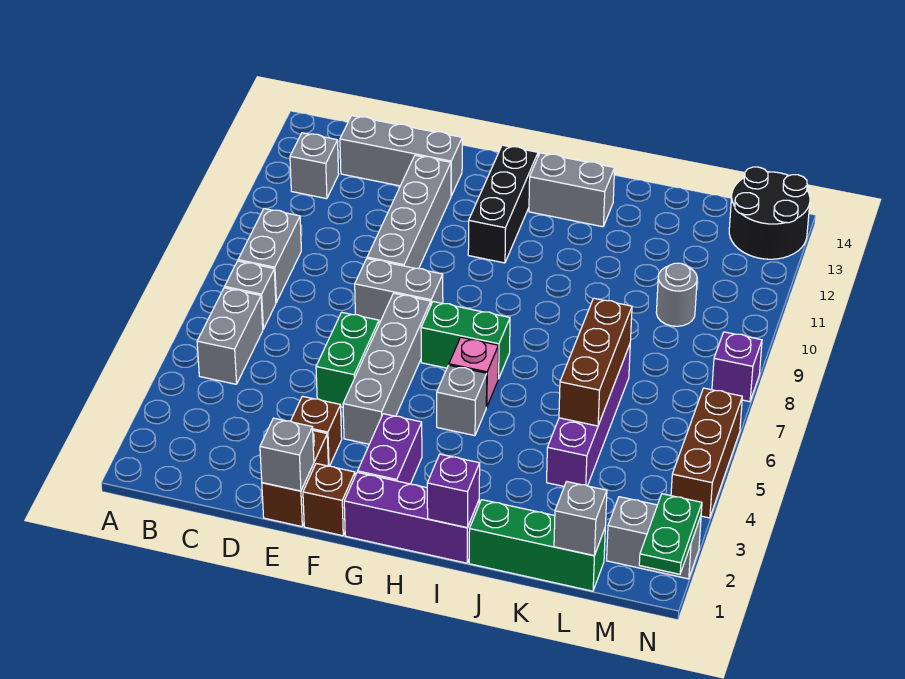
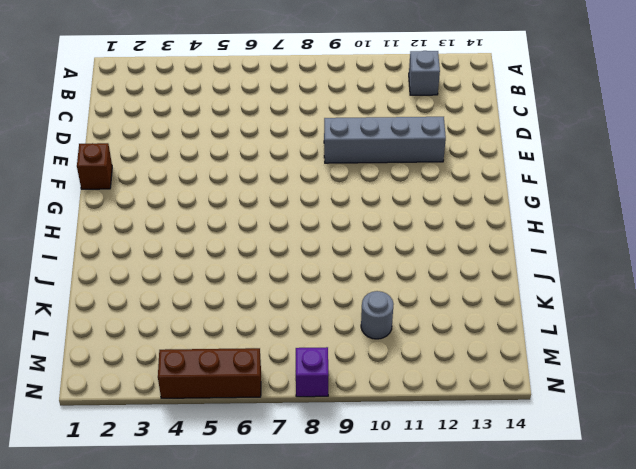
none -> grey 1x2 brick [197,288,263,384]
none -> grey 1x1 brick [225,261,276,329]
none -> grey 1x2 brick [238,209,301,302]
none -> grey 1x3 brick [340,116,462,196]

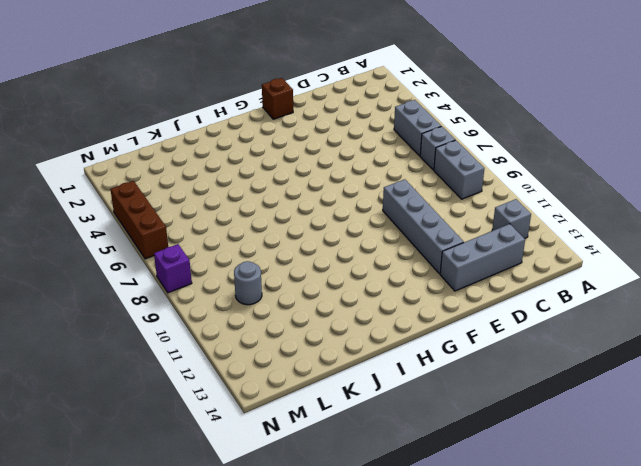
none -> brown 1x2 brick [262,431,328,527]
none -> brown 1x1 brick [291,396,342,466]
none -> green 1x2 brick [316,312,379,407]
none -> grey 1x2 brick [355,259,443,324]

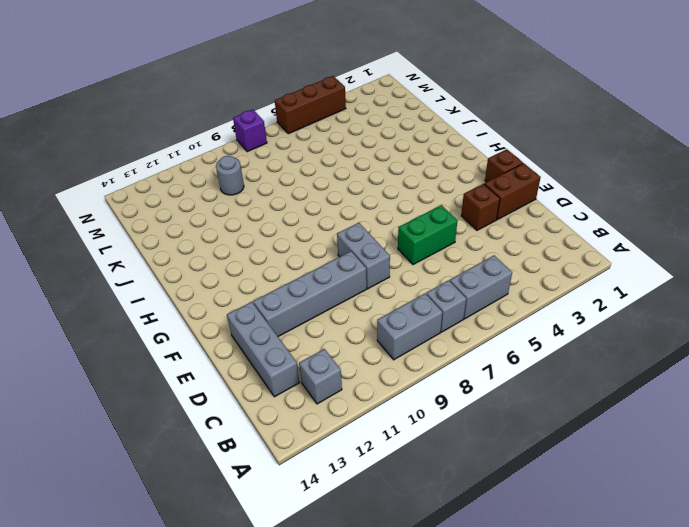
none -> grey 1x4 brick [343,293,431,444]
none -> purple 1x3 brick [344,472,479,563]
none -> purple 1x2 brick [358,414,422,484]
none -> green 1x2 brick [421,302,510,379]

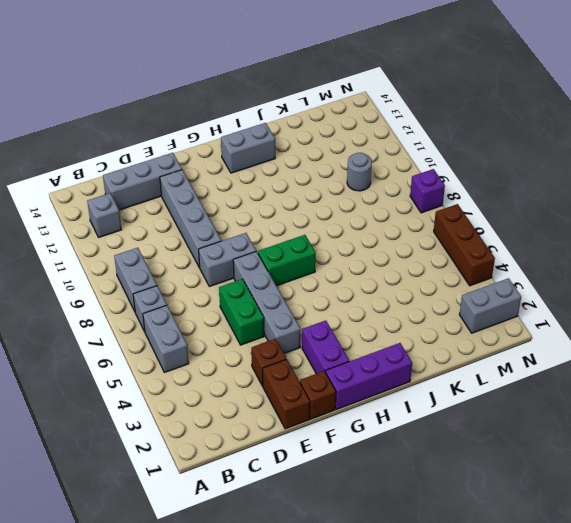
none -> black 1x3 brick [468,145,538,263]
none -> grey 1x1 brick [437,365,487,436]
none -> pink 1x1 brick [449,337,498,407]
none -> green 1x3 brick [469,500,605,591]

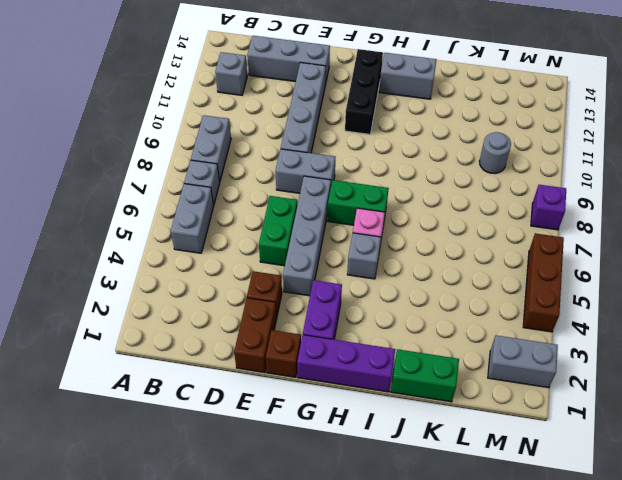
green 1x2 brick [391,349,459,402] -> green 1x3 brick [469,500,605,591]
none -> purple 1x4 brick [547,345,630,486]
none -> black 2x2 round brick [729,167,810,259]
none -> grey 1x1 brick [260,418,314,491]
none -> purple 1x1 brick [427,454,480,528]

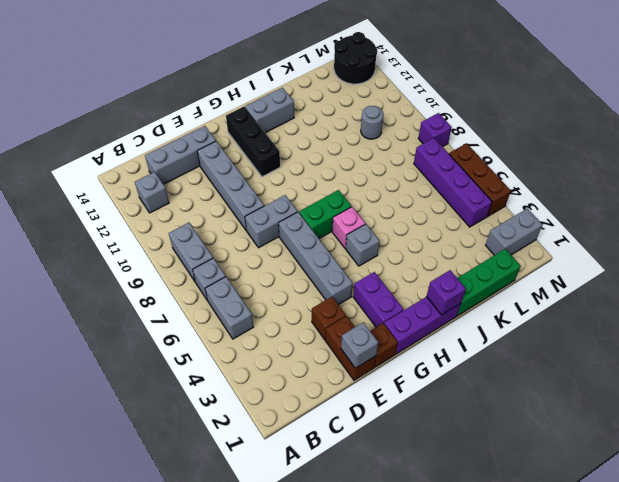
purple 1x4 brick [414,138,492,227] -> purple 1x4 brick moved to [547,345,630,486]
none -> green 1x2 brick [316,312,379,407]
none -> brown 1x3 brick [559,298,632,426]
none -> grey 1x1 brick [554,482,607,556]
none -> green 1x2 plate [639,494,702,574]

